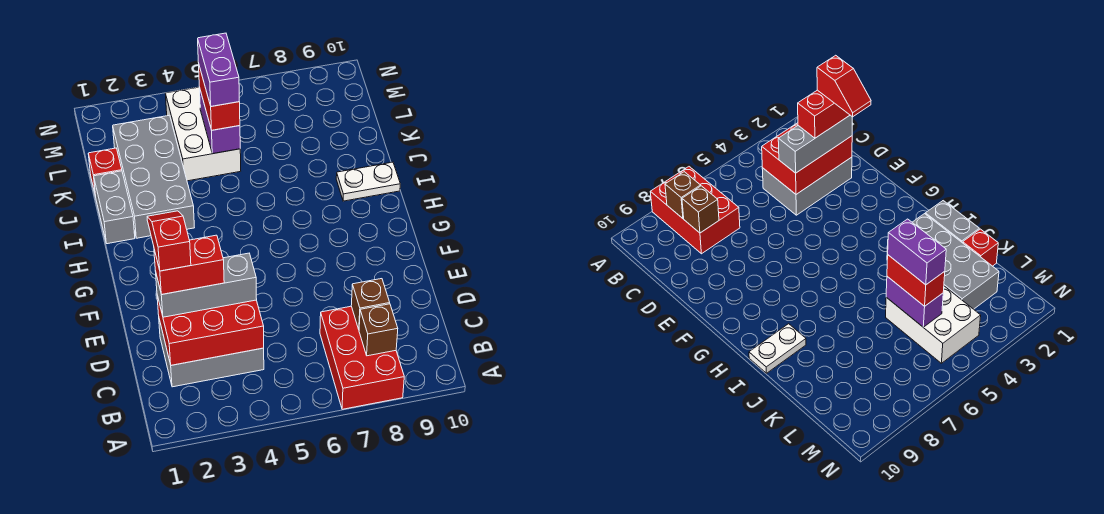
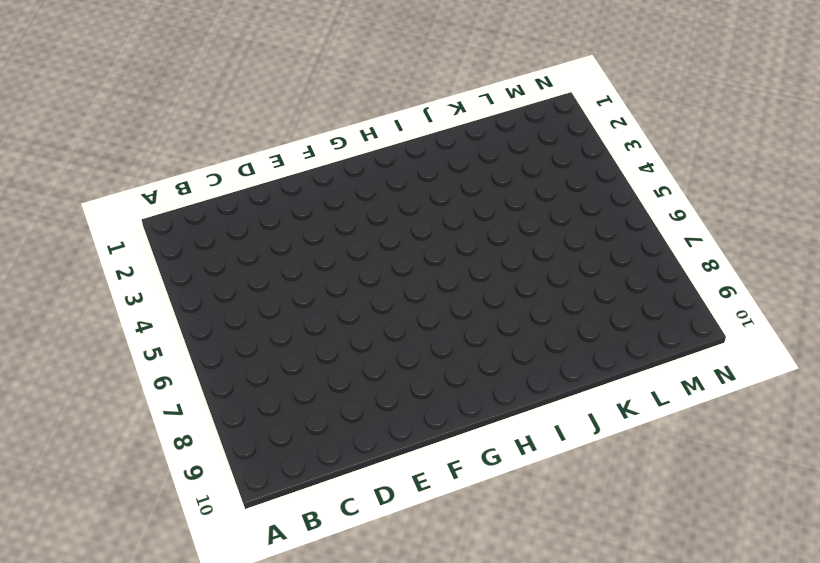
none -> red 2x3 brick [320,306,404,409]
none -> grey 2x3 brick [159,319,264,387]
none -> grey 1x2 brick [94,171,135,244]

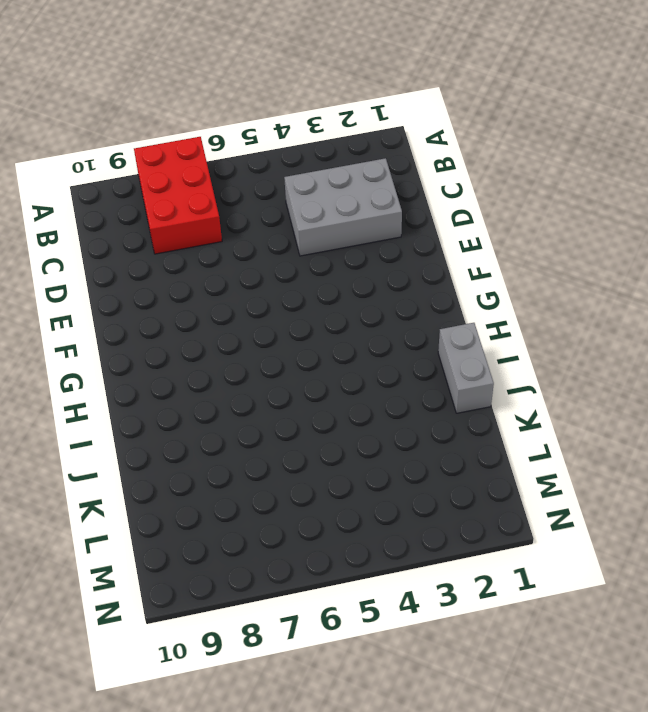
none -> grey 2x4 brick [113,115,194,238]
none -> white 1x2 plate [336,162,400,201]
none -> red 1x1 brick [88,148,122,196]

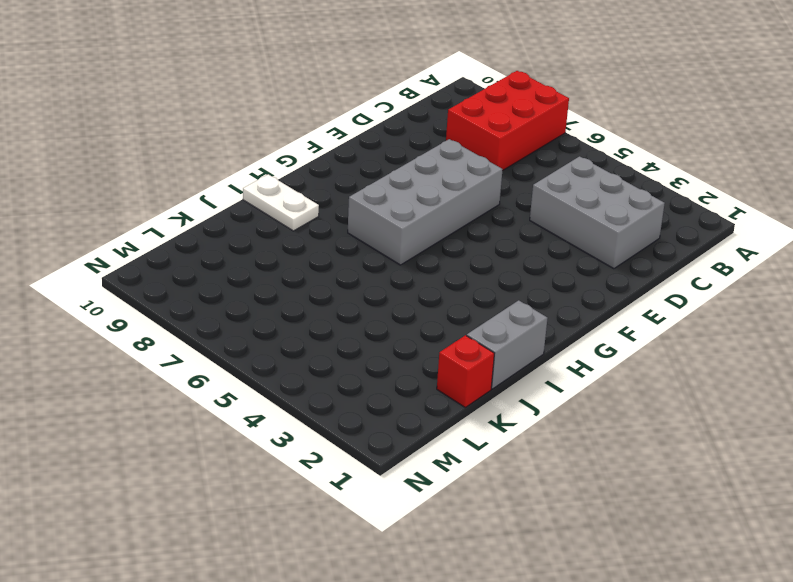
grey 2x4 brick [348,139,503,265] -> grey 2x4 brick moved to [113,115,194,238]
none -> white 2x3 brick [165,87,241,181]
none -> brown 1x1 brick [359,304,398,356]
none -> red 2x3 brick [157,295,264,365]

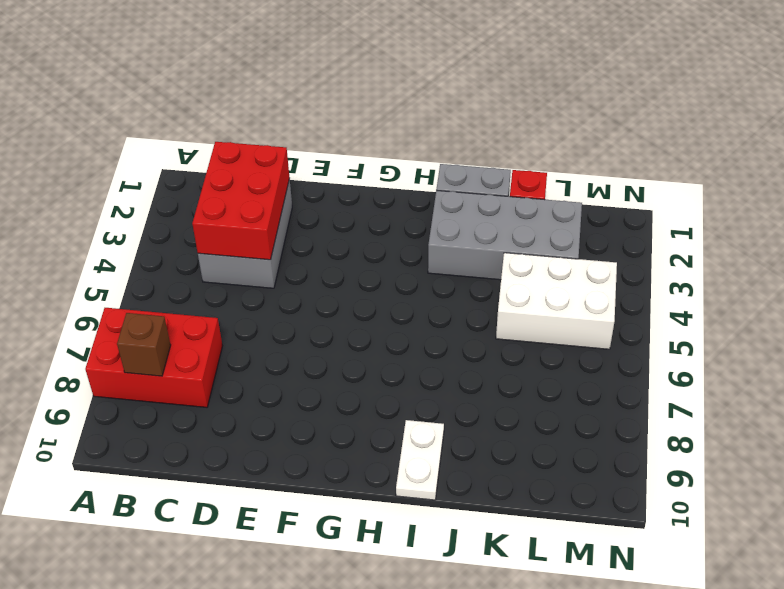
none -> brown 1x1 brick [351,279,390,329]
none -> purple 1x2 brick [199,87,240,154]
none -> grey 1x3 brick [156,253,257,317]

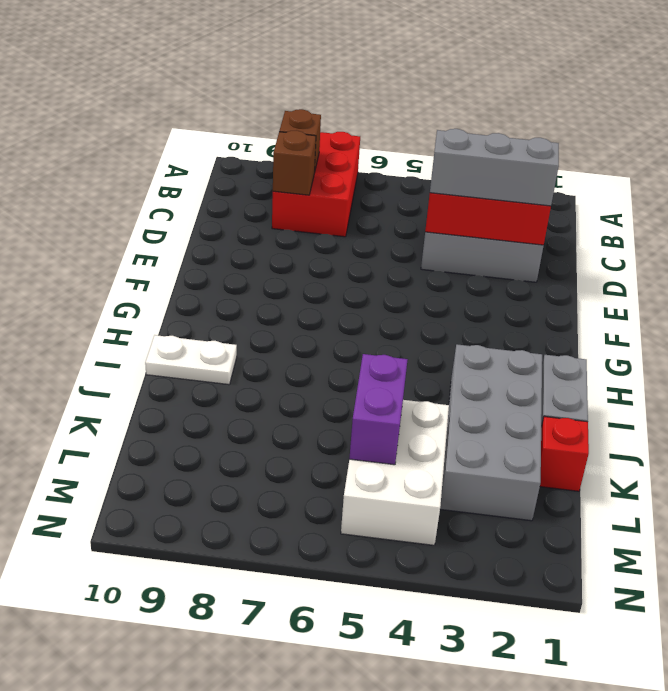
none -> red 1x2 brick [199,66,240,130]
none -> red 1x2 brick [154,235,224,295]
none -> purple 1x2 brick [198,33,239,106]

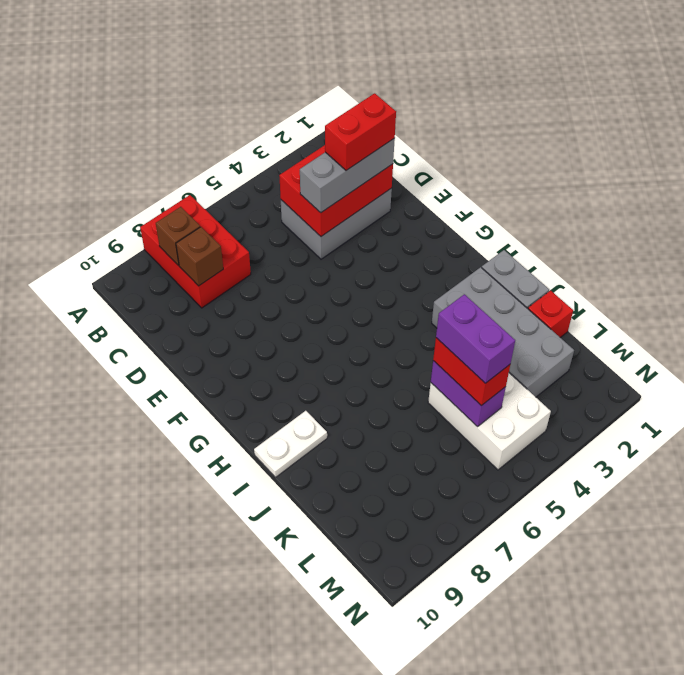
none -> red 1x2 slope [147,211,191,271]

